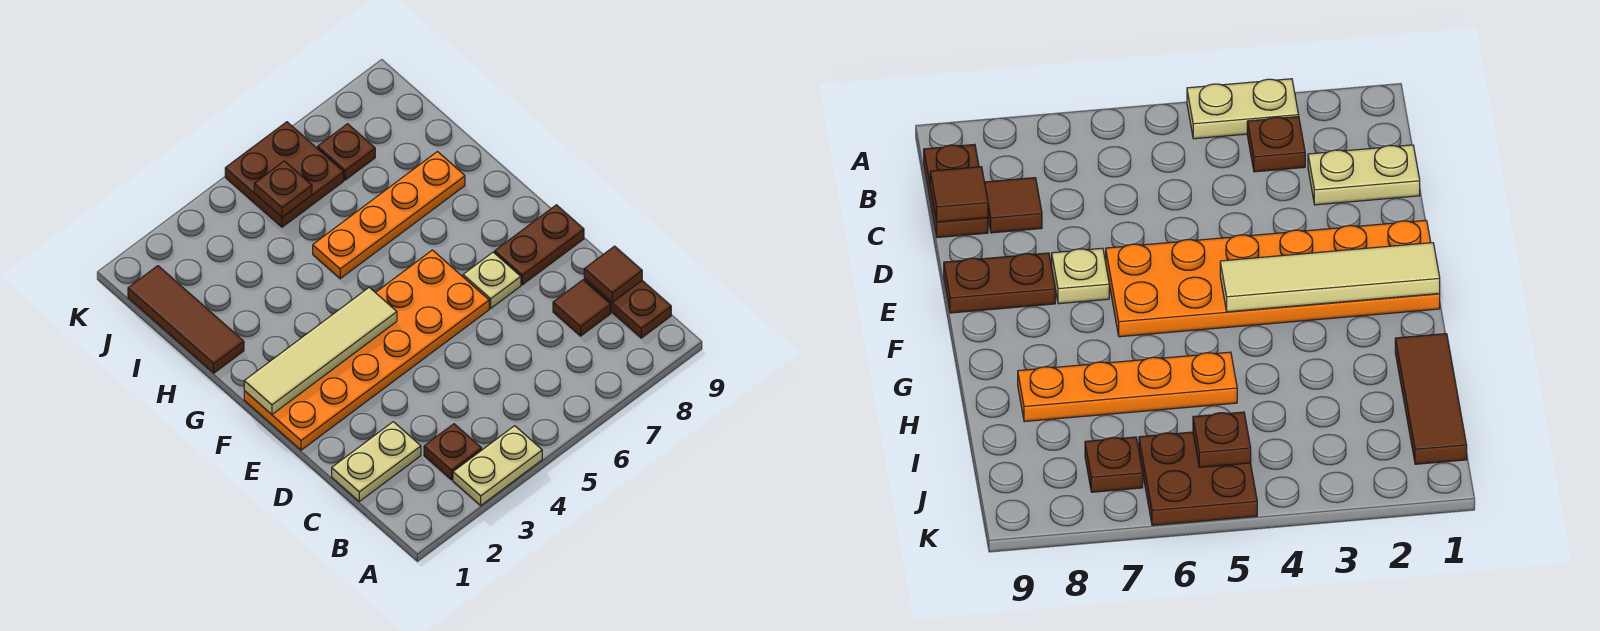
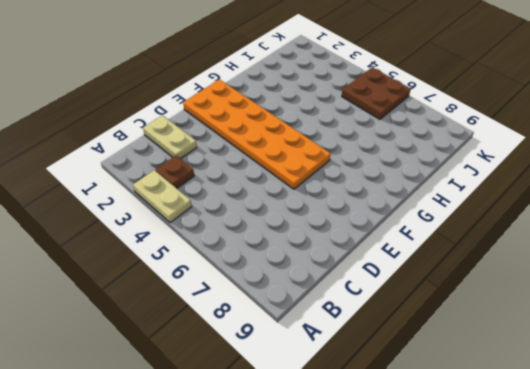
none -> brown 1x2 plate [584,279,671,338]
none -> brown 1x1 tile [553,280,611,336]
none -> tan 1x1 plate [463,252,521,308]

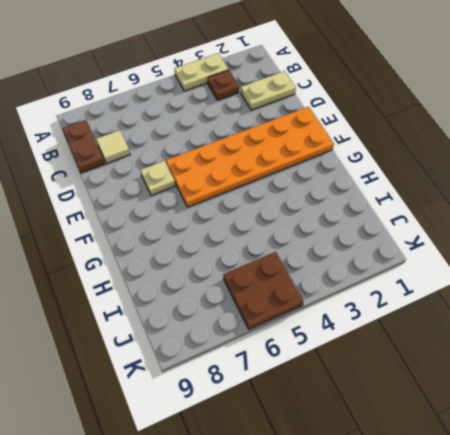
tan 1x1 tile [96,130,130,164] -> brown 1x1 tile [553,280,611,336]
none -> brown 1x2 plate [495,205,584,285]
none -> brown 1x3 tile [128,266,244,373]
none -> orange 1x4 plate [313,152,465,279]

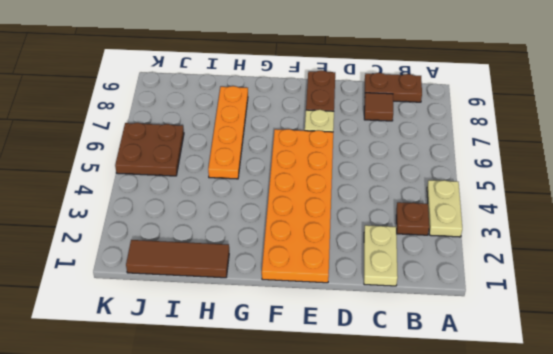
none -> brown 1x1 plate [318,124,375,180]
none -> brown 1x1 tile [584,246,642,302]
none -> tan 1x4 tile [244,287,397,414]

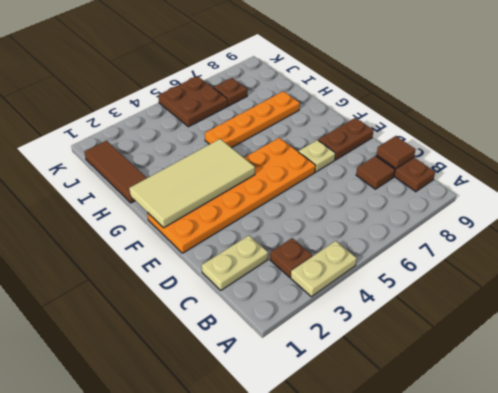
tan 2x4 tile [129,139,255,228] -> tan 1x4 tile [244,287,397,414]
none -> brown 1x1 plate [254,161,312,217]

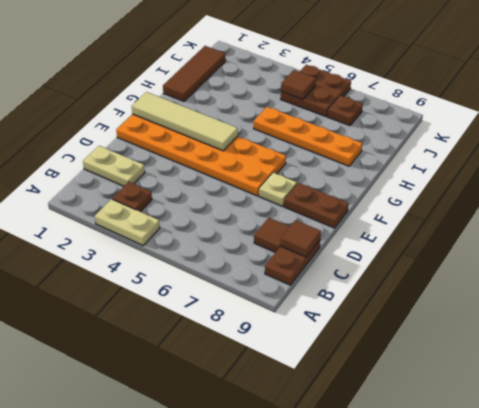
brown 1x1 tile [281,70,316,99] -> brown 1x1 plate [254,161,312,217]

